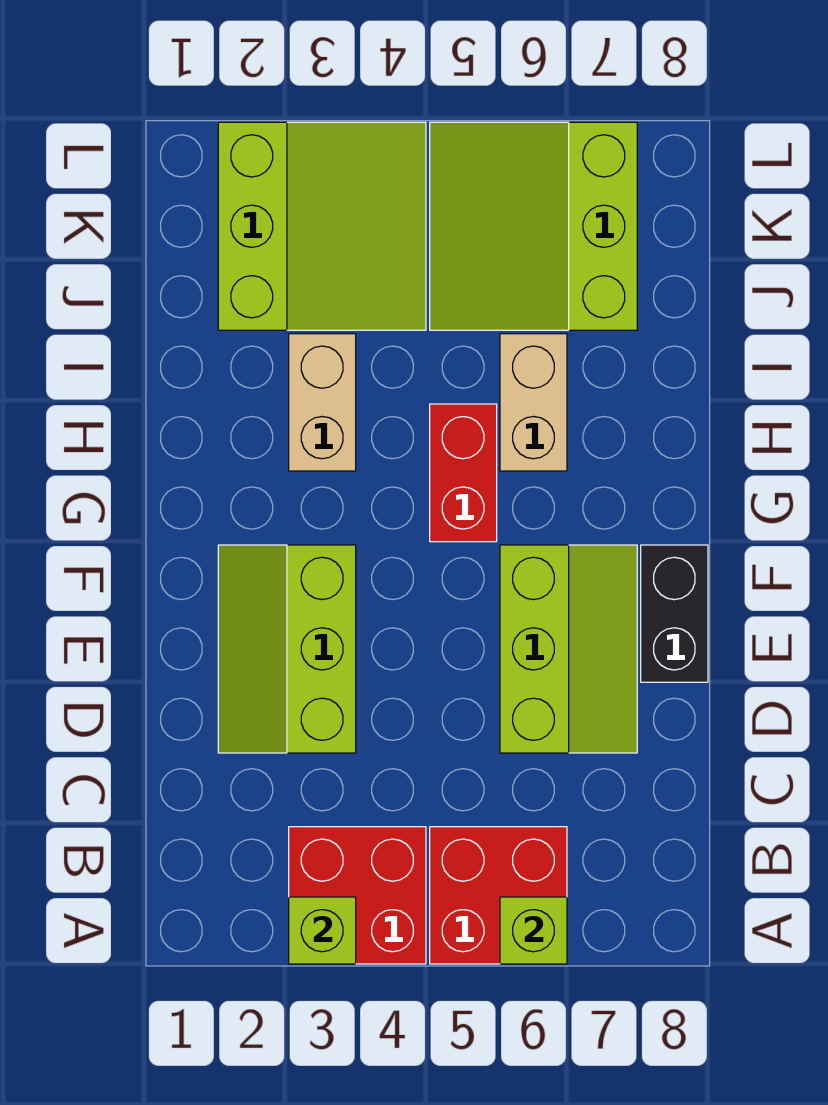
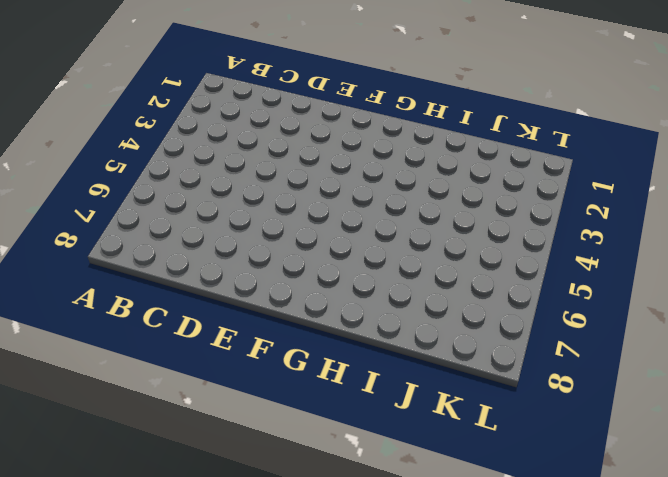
none -> red 2x2 brick [289,827,426,964]
none -> red 2x2 brick [430,827,567,964]
none -> lime 2x3 slope [218,545,356,753]

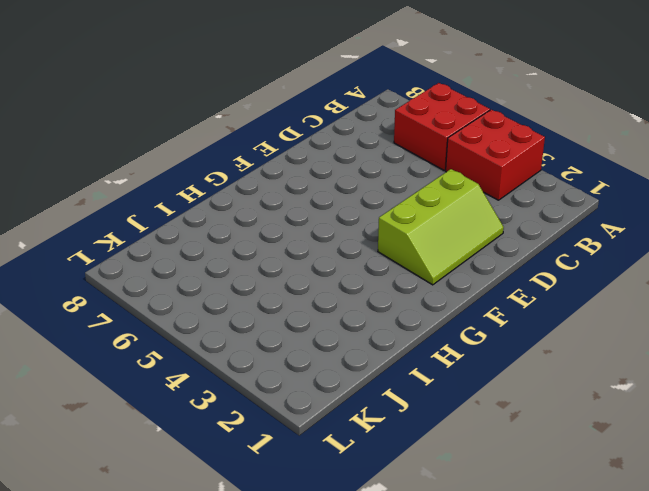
none -> lime 2x3 slope [500,545,637,753]
none -> black 1x2 brick [641,545,708,682]
none -> red 1x2 brick [430,404,497,542]

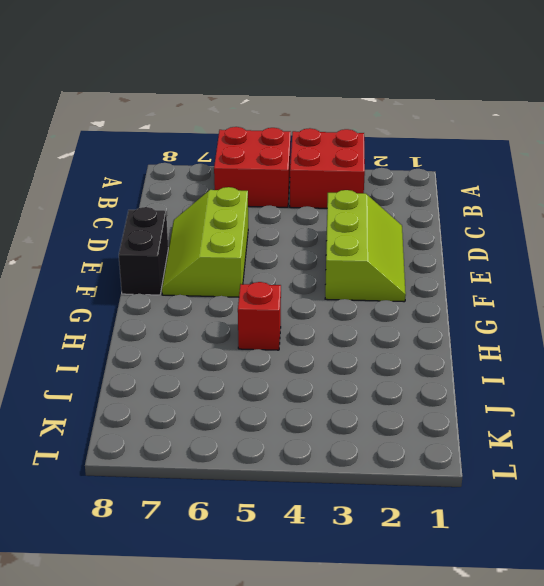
red 1x1 brick [238,282,281,350] -> red 1x2 brick [430,404,497,542]
none -> tan 1x2 brick [289,334,356,471]
none -> tan 1x2 brick [500,334,567,471]
none -> lime 3x3 slope [218,122,426,330]

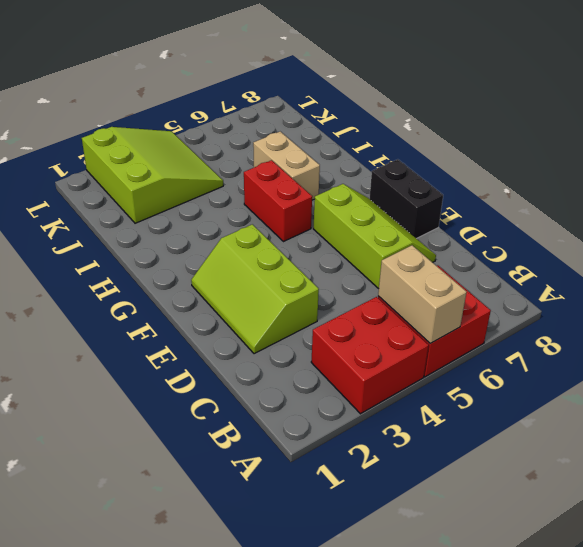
tan 1x2 brick [378,245,467,343] -> tan 1x2 brick moved to [289,334,356,471]
none -> lime 3x3 slope [430,122,637,330]
none -> lime 1x1 brick [289,897,356,964]
none -> lime 1x1 brick [500,897,567,964]

